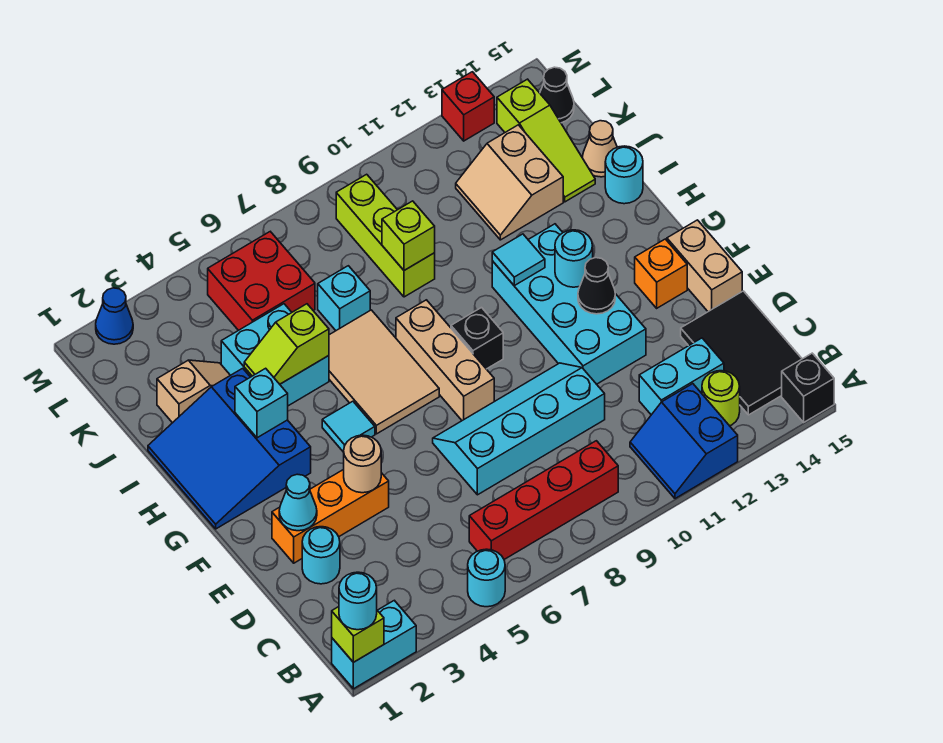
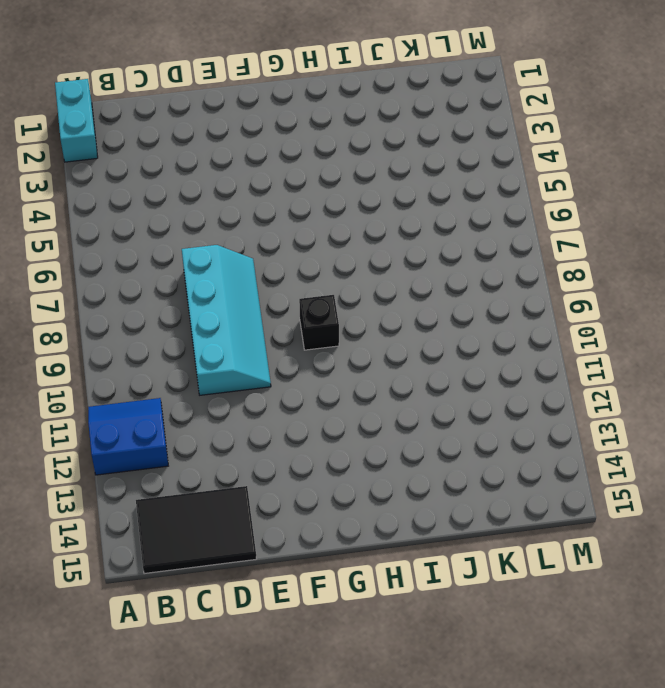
none -> cyan 1x1 round brick [468,549,505,607]
none -> black 1x1 brick [782,353,834,422]
none -> red 1x4 brick [469,441,618,559]
none -> lime 1x1 round brick [702,371,740,426]

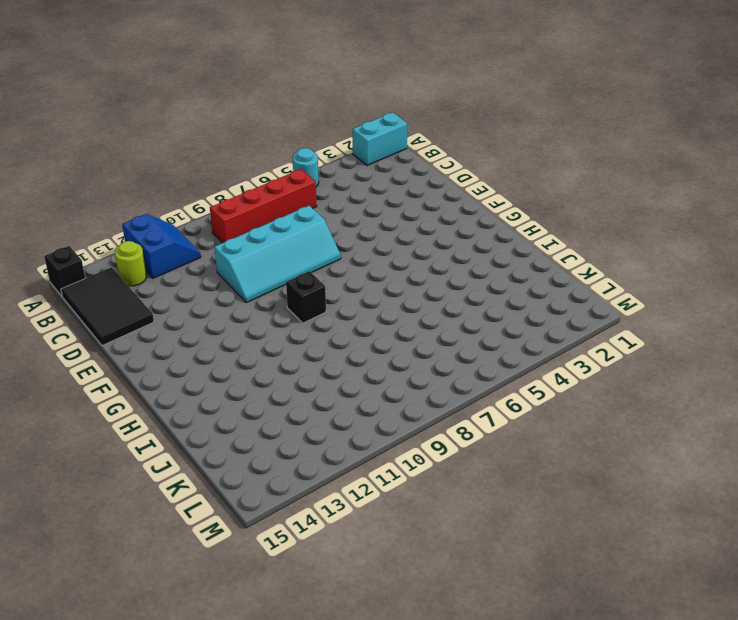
none -> cyan 1x2 brick [639,338,724,415]
none -> cyan 1x1 round brick [302,527,340,584]
none -> orange 1x3 brick [272,469,389,563]
none -> cyan 2x4 brick [492,224,646,384]

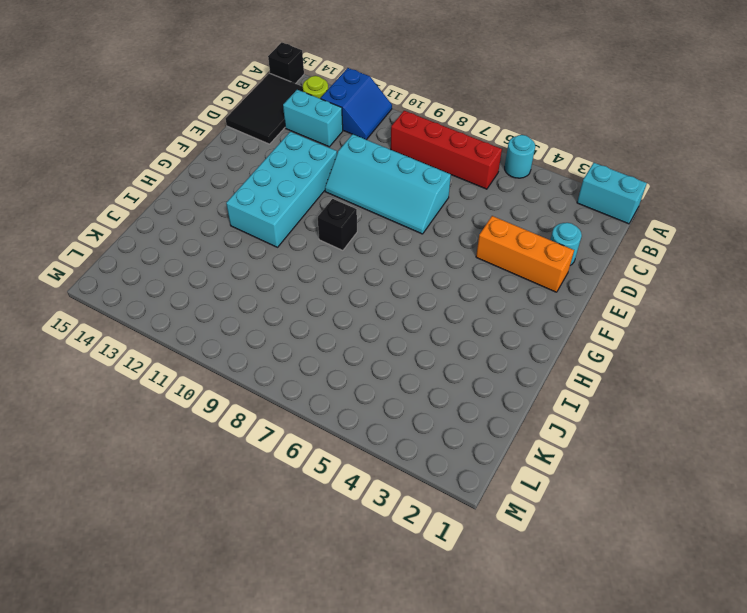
none -> tan 1x2 brick [667,220,742,312]
none -> tan 1x3 brick [396,300,494,421]
none -> orange 1x1 brick [635,239,687,308]
none -> blue 3x3 slope [148,368,311,529]

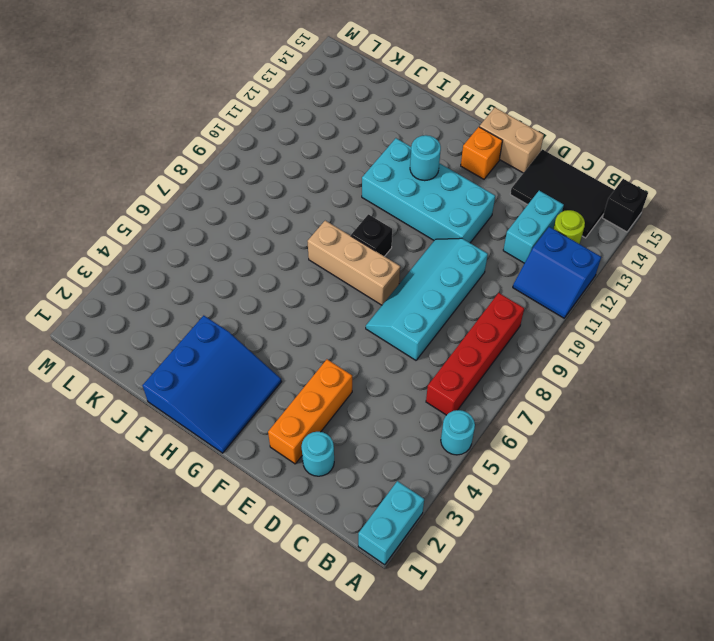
blue 3x3 slope [142,316,282,453] -> blue 3x3 slope turned to [148,368,311,529]
none -> cyan 1x1 tile [322,401,375,452]
none -> tan 2x3 tile [329,310,439,434]
none -> cyan 2x2 brick [221,304,329,406]
none -> cyan 1x1 round brick [605,146,643,204]

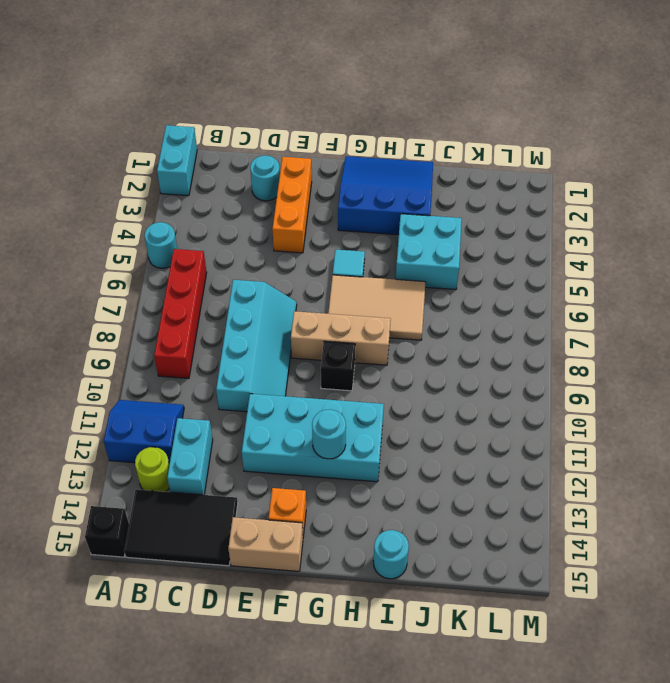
none -> tan 1x2 slope [157,360,230,423]
none -> cyan 1x1 brick [318,266,370,330]
none -> lime 1x3 brick [336,174,435,297]
none -> tan 2x2 slope [456,125,563,240]

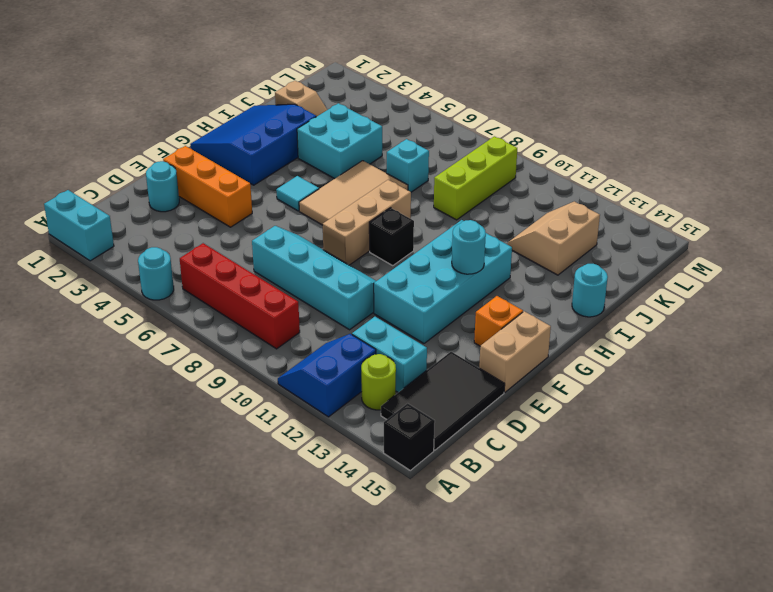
none -> lime 1x3 slope [497,79,595,202]
none -> tan 1x1 cone [582,121,617,177]
none -> red 2x2 brick [208,232,315,331]
none -> black 1x1 cone [540,67,574,123]

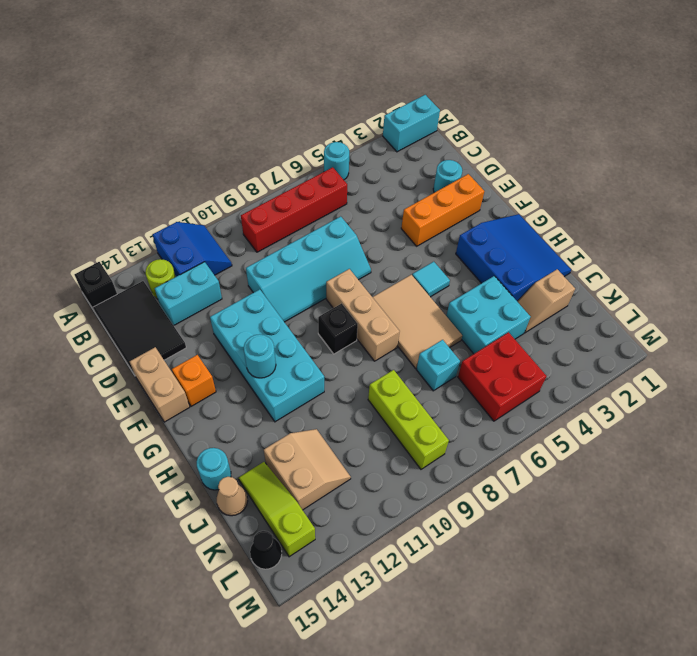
none -> blue 1x1 cone [96,288,133,344]
none -> red 1x1 brick [442,72,494,141]
none -> lime 1x1 brick [332,607,384,662]
none -> cyan 1x1 cone [279,474,317,531]

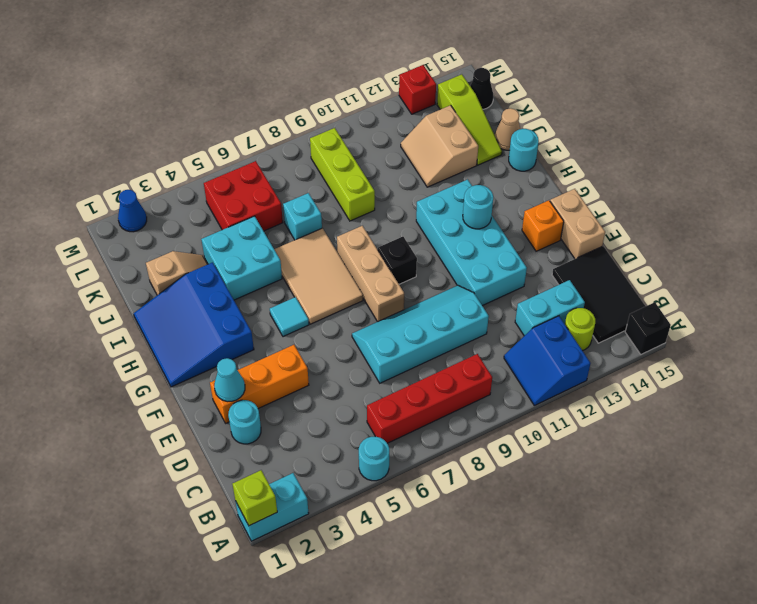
none -> tan 1x1 round brick [344,435,381,493]
none -> black 1x1 cone [578,258,615,314]
none -> cyan 1x1 brick [235,368,288,438]
none -> cyan 1x1 tile [492,234,545,286]

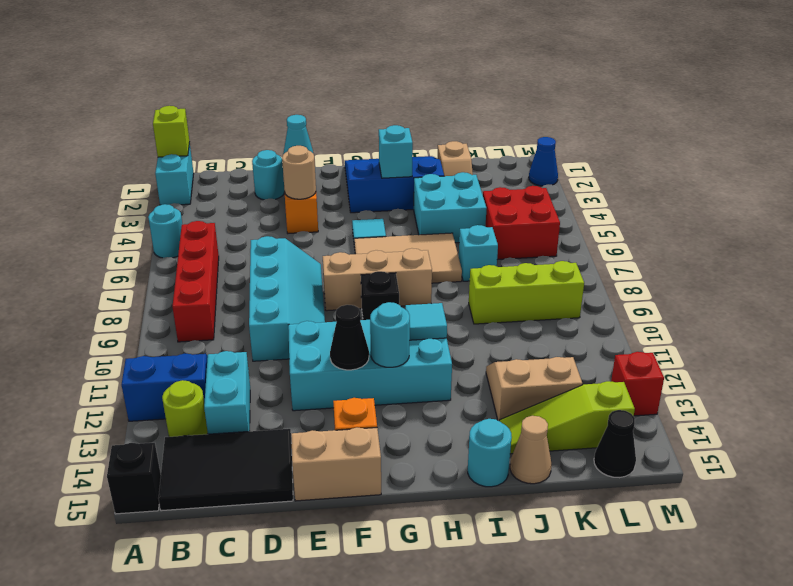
none -> lime 1x2 slope [244,304,329,384]
none -> lime 1x1 brick [382,201,435,270]
none -> cyan 1x1 round brick [339,572,377,630]

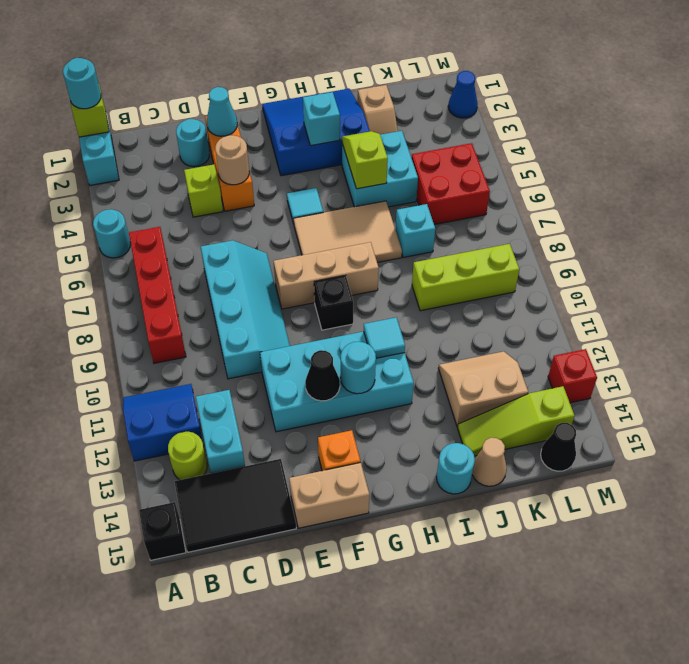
lime 1x1 brick [184,165,223,217] -> lime 1x1 brick moved to [382,201,435,270]

